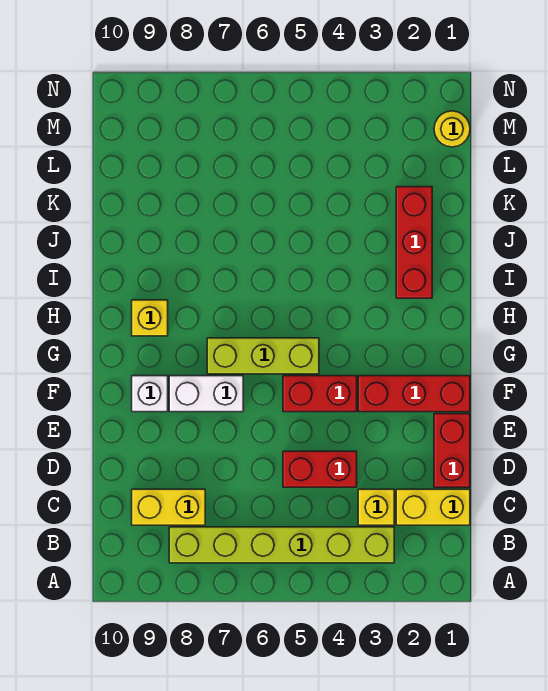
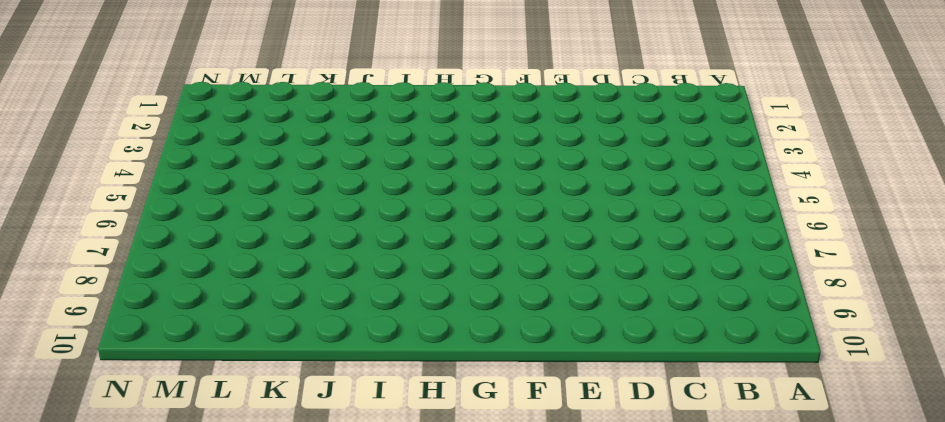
none -> lime 1x6 brick [169,527,394,563]
none -> yellow 1x2 brick [396,489,470,525]
none -> yellow 1x1 brick [358,489,394,525]

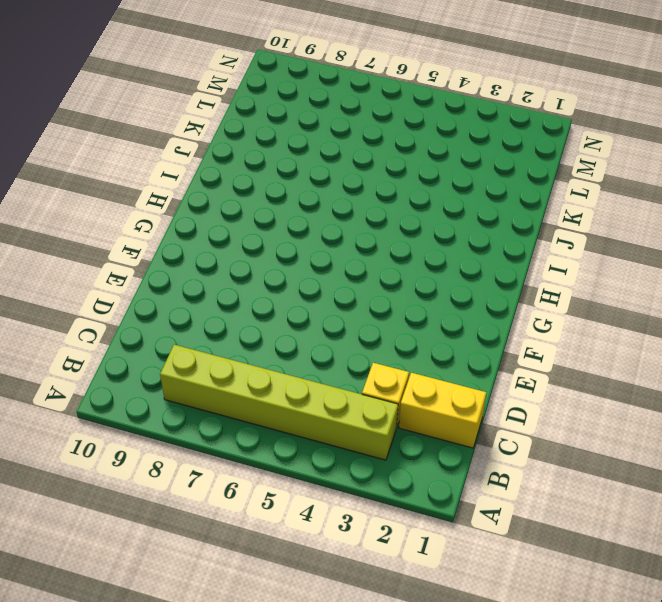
none -> yellow 1x2 brick [132,489,205,525]
none -> red 1x2 brick [434,414,470,487]
none -> red 1x2 brick [283,451,357,487]

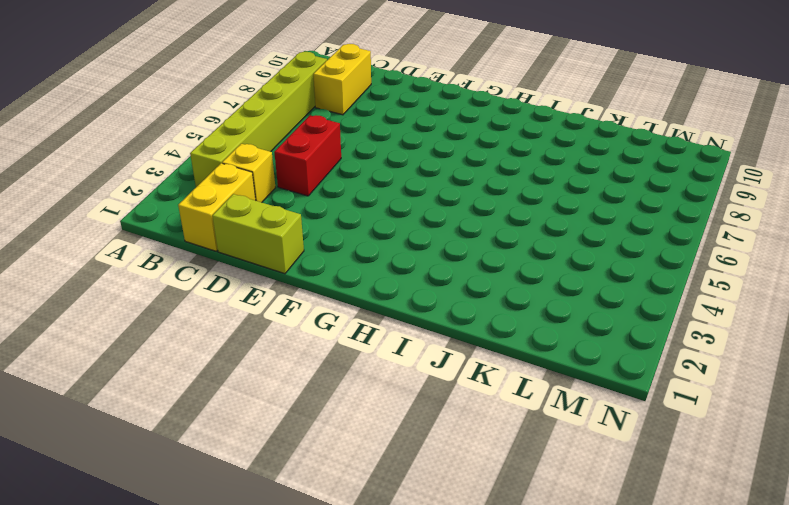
lime 1x2 brick [212,194,304,274] -> red 1x2 brick [434,414,470,487]
none -> red 1x3 brick [358,376,470,412]
none -> red 1x2 brick [283,376,357,412]
none -> white 1x2 brick [169,376,243,412]

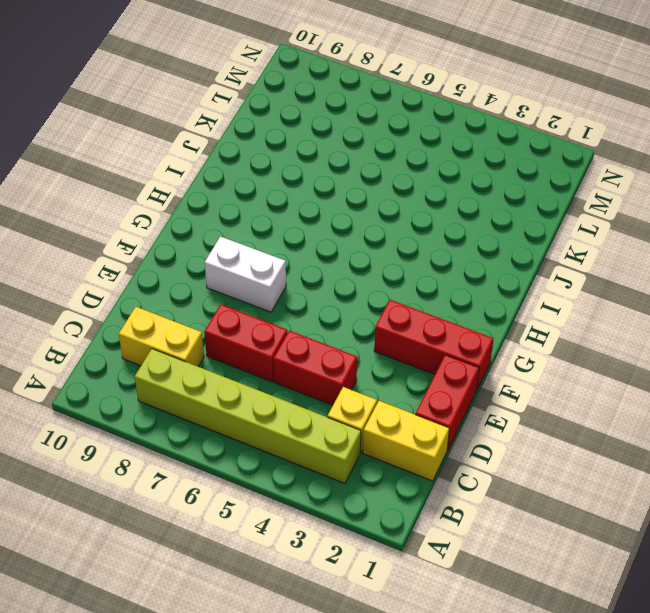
red 1x2 brick [204,304,287,382] -> red 1x2 brick moved to [283,376,357,412]
none -> white 1x1 brick [132,376,168,412]
none -> lime 1x3 brick [207,338,319,374]
none -> yellow 1x1 brick [132,300,168,336]

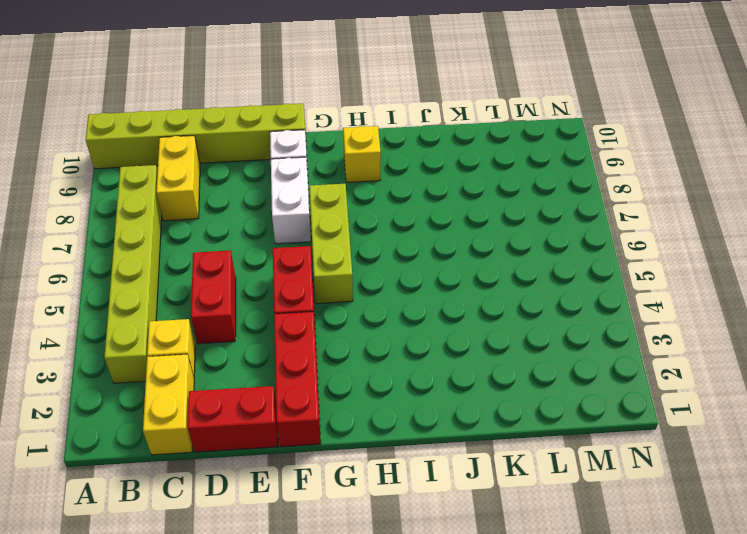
lime 1x6 brick [85,104,307,169] -> none
none -> red 1x3 brick [396,187,432,298]
none -> yellow 1x1 round brick [434,111,470,147]

